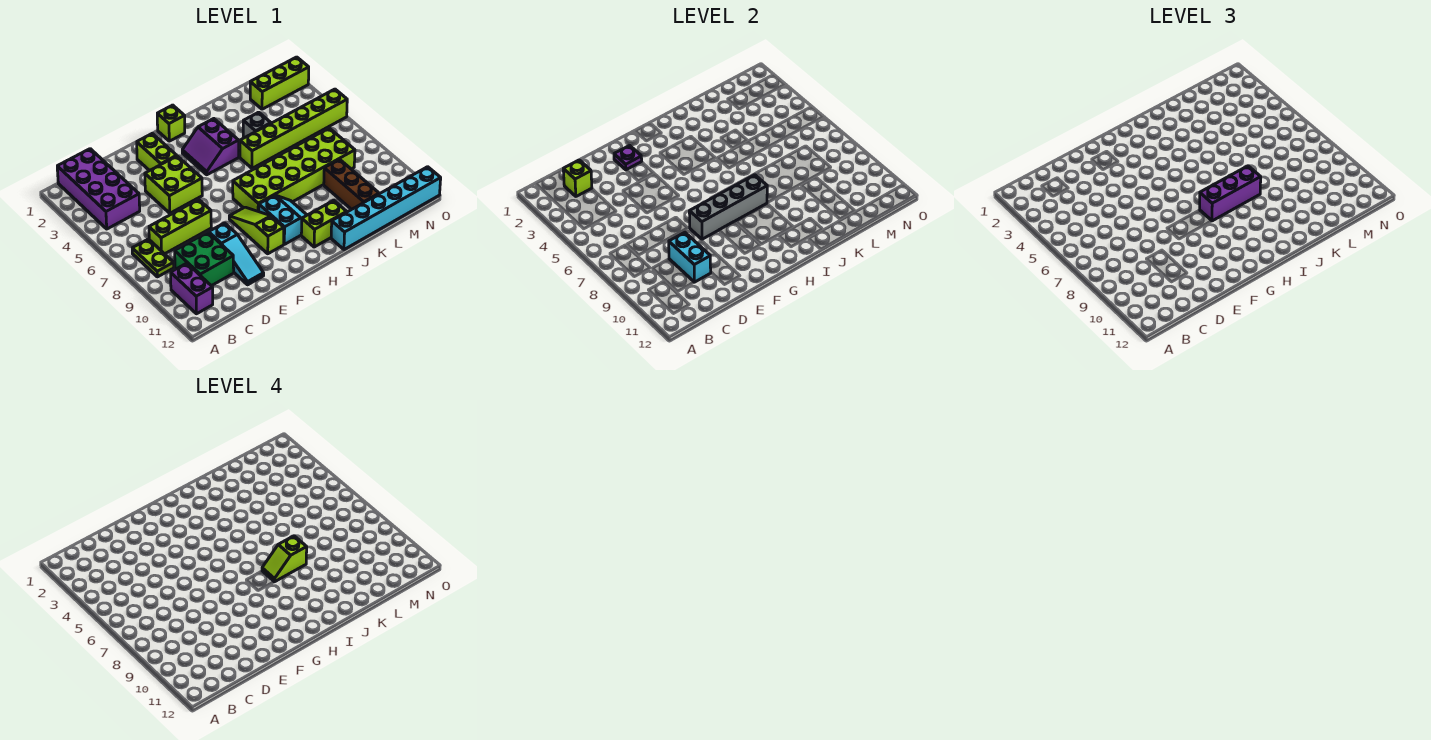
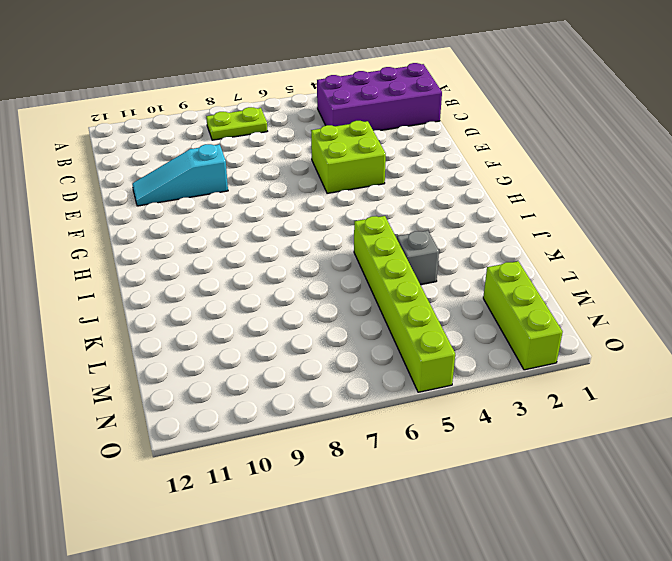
none -> purple 1x2 brick [171,263,213,314]
none -> lime 1x3 brick [149,199,211,254]
none -> green 2x2 brick [175,232,234,286]

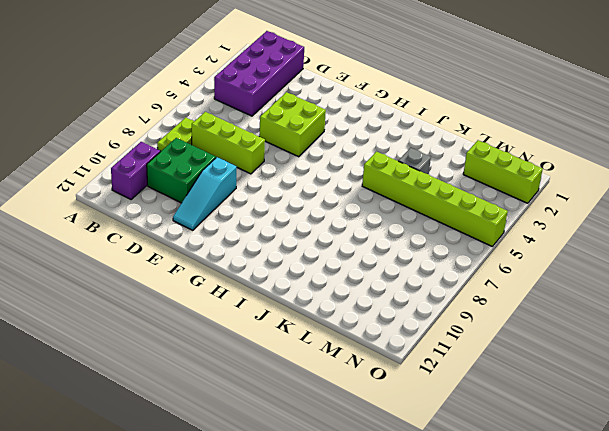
none -> lime 1x2 brick [137,133,177,171]
none -> lime 1x3 slope [229,207,284,254]
none -> lime 1x1 brick [157,105,185,141]

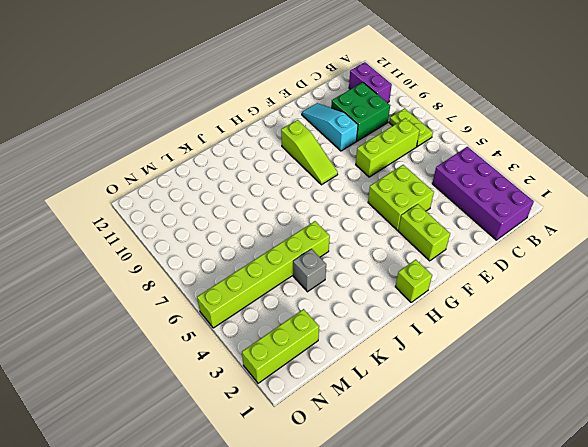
none -> purple 2x2 slope [182,119,239,175]
none -> lime 2x6 brick [233,128,355,212]
none -> cyan 2x2 slope [259,195,307,244]

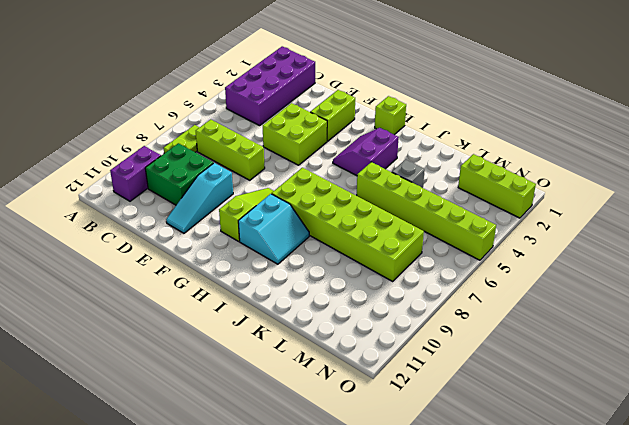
none -> lime 1x2 brick [301,200,347,247]
none -> cyan 1x6 brick [331,167,441,250]
none -> brown 1x3 brick [324,159,379,210]

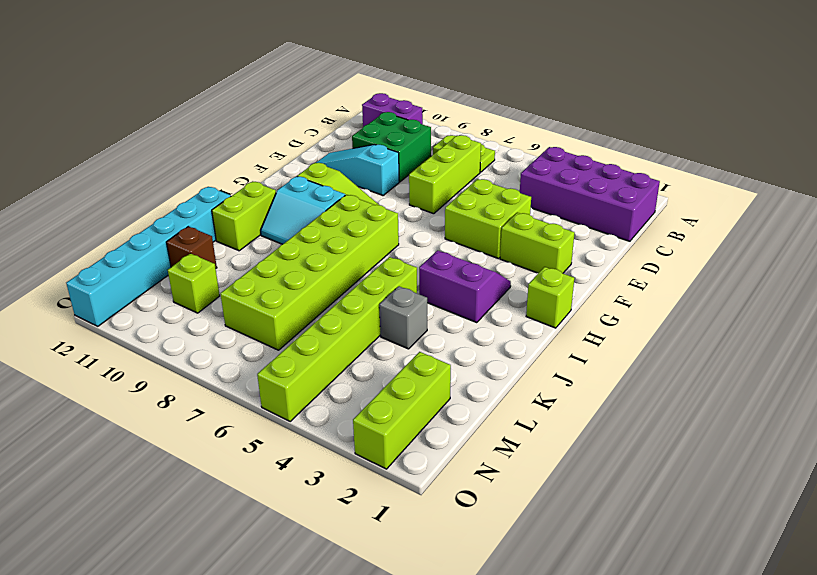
brown 1x1 brick [166,226,217,268] -> brown 1x3 brick [324,159,379,210]
lime 1x1 brick [168,253,220,313] -> lime 1x1 brick moved to [563,160,592,196]
none -> cyan 1x2 brick [669,232,711,282]
none -> purple 1x1 plate [614,145,642,170]
none -> grey 1x4 brick [689,175,767,239]

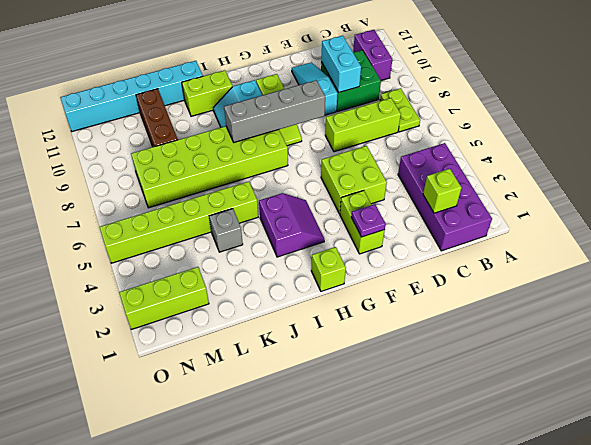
none -> purple 1x3 brick [1200,166,1261,221]
none -> lime 1x2 slope [262,536,307,582]

